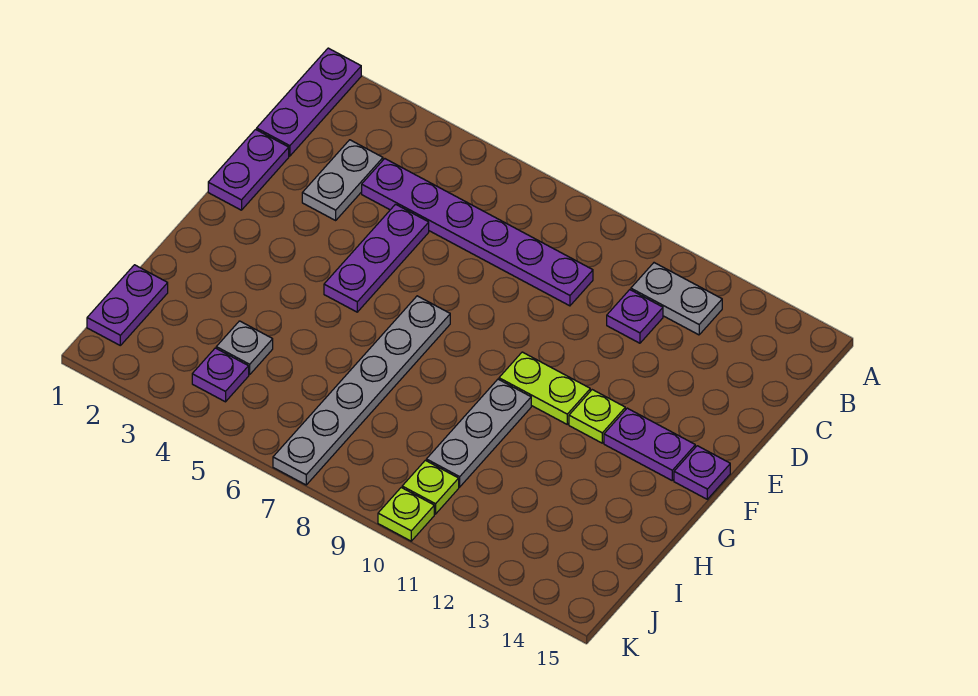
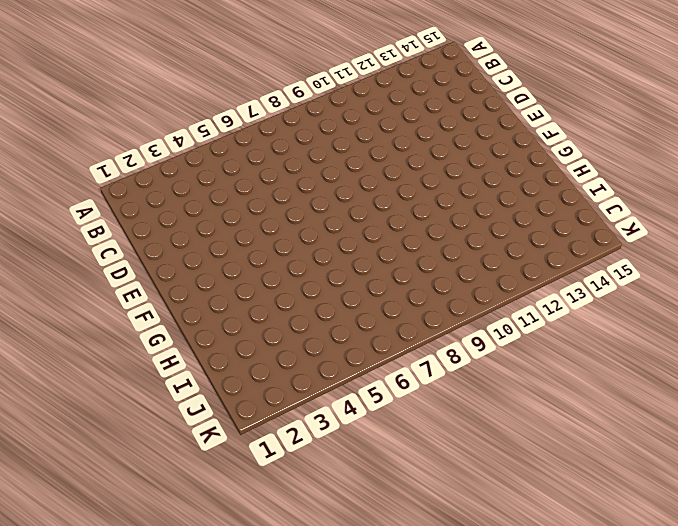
none -> purple 1x3 plate [257,48,361,156]
none -> grey 1x2 plate [631,263,722,335]
none -> grey 1x2 plate [302,140,383,220]

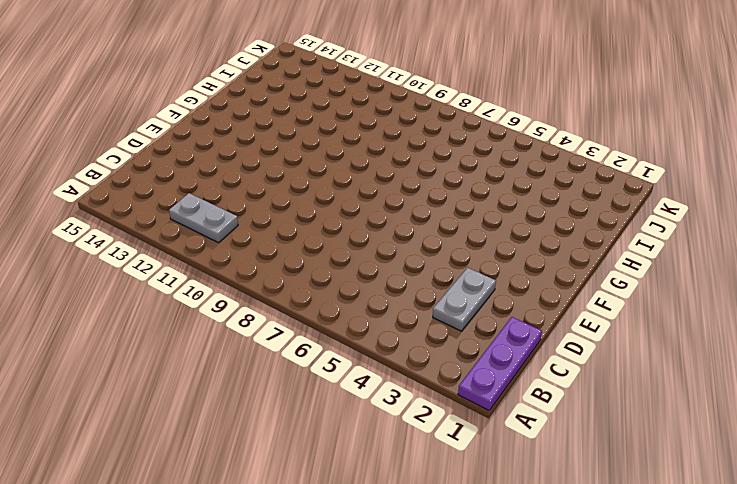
none -> purple 1x6 plate [362,159,593,306]
none -> purple 1x1 plate [607,290,663,343]
none -> purple 1x2 plate [208,129,289,210]

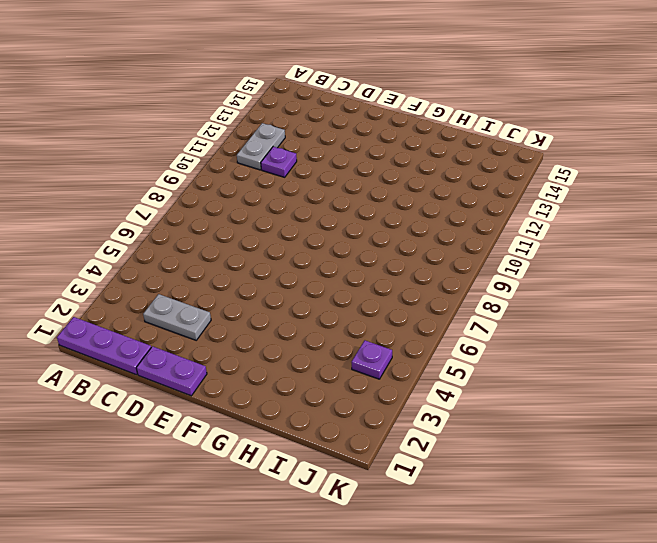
none -> purple 1x6 plate [362,159,593,306]
none -> purple 1x3 plate [324,204,429,312]
none -> grey 1x6 plate [273,296,450,485]

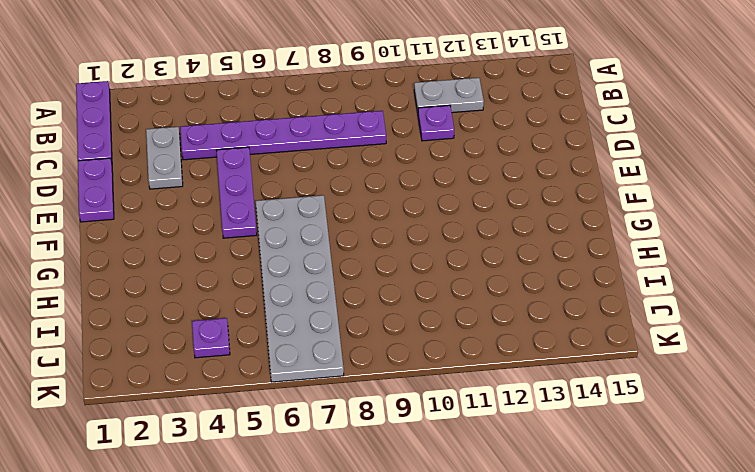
grey 2x6 plate [256,195,344,382] -> grey 1x6 plate [273,296,450,485]
none -> lime 1x2 plate [499,352,590,424]
none -> lime 1x1 plate [569,390,625,443]
none -> purple 1x2 plate [604,408,695,480]

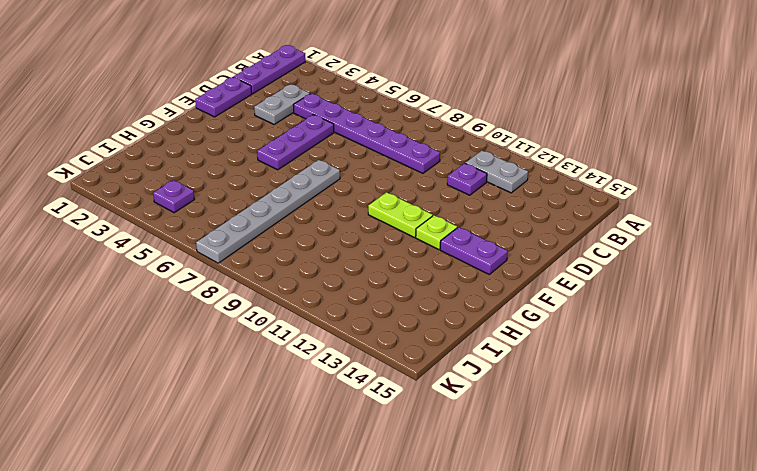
none -> purple 1x1 plate [674,446,730,499]
none -> grey 1x3 plate [426,379,531,487]
none -> purple 1x2 plate [87,265,168,345]

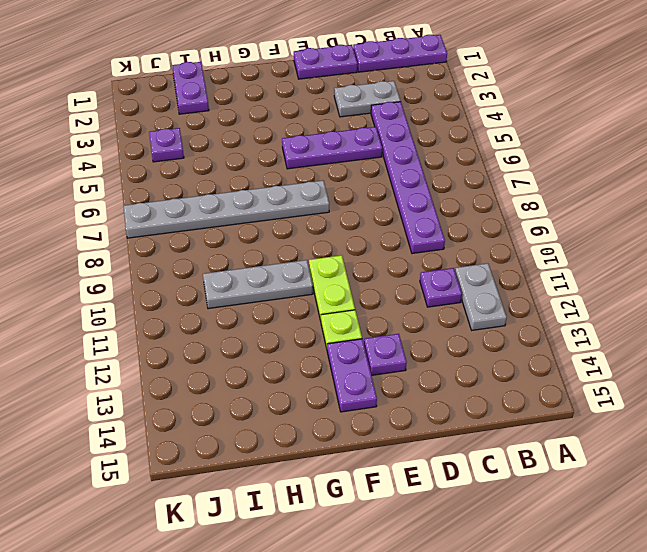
purple 1x1 plate [364,334,407,375] -> purple 1x1 plate moved to [674,446,730,499]
purple 1x2 plate [172,62,209,114] -> purple 1x2 plate turned to [87,265,168,345]
none -> grey 1x1 plate [216,321,273,375]
none -> lime 1x1 plate [402,460,459,514]
none -> lime 1x1 plate [378,488,434,541]

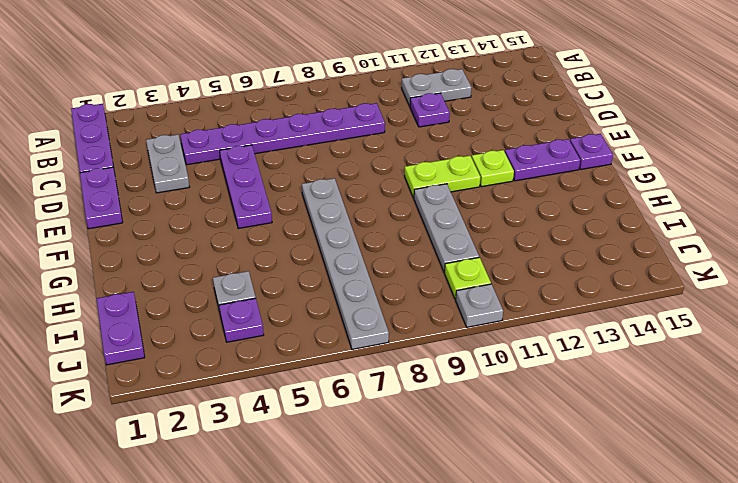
grey 1x1 plate [456,284,503,327] -> lime 1x1 plate [378,488,434,541]

